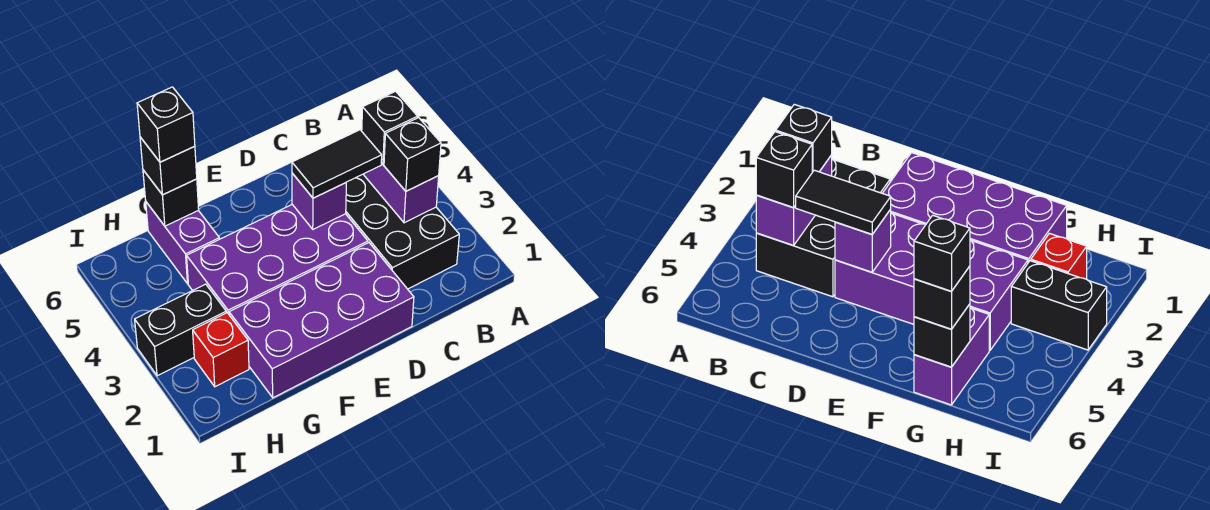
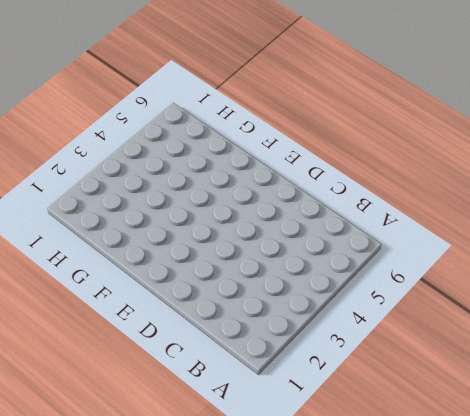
none -> black 2x3 brick [346,174,459,289]
none -> purple 2x4 brick [229,243,414,398]
none -> purple 2x4 brick [187,205,368,314]

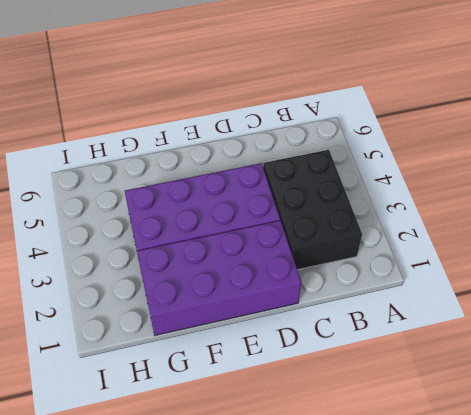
none -> purple 1x2 brick [146,202,219,284]
none -> red 1x1 brick [193,313,249,387]
none -> black 1x2 brick [135,284,226,376]

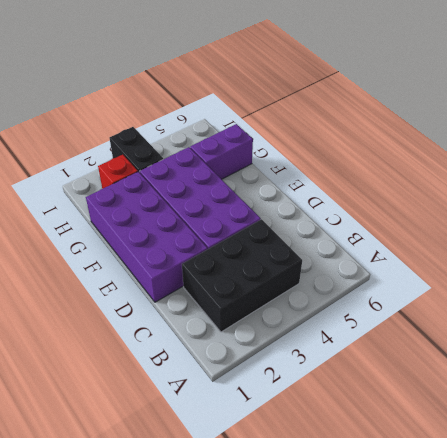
none -> purple 1x2 brick [363,163,439,223]
none -> purple 1x1 brick [292,173,346,229]
none -> black 1x1 brick [143,170,199,226]

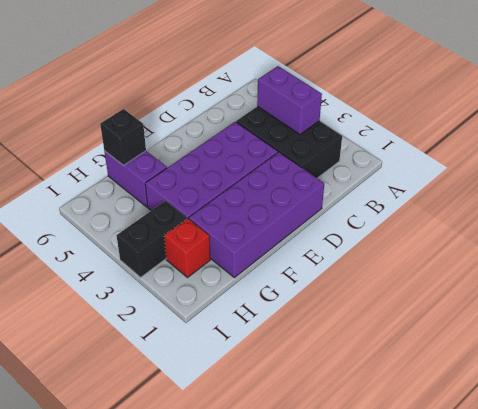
none -> purple 1x1 brick [292,173,346,229]
none -> black 1x1 brick [384,118,441,191]
none -> black 1x1 brick [362,91,418,164]

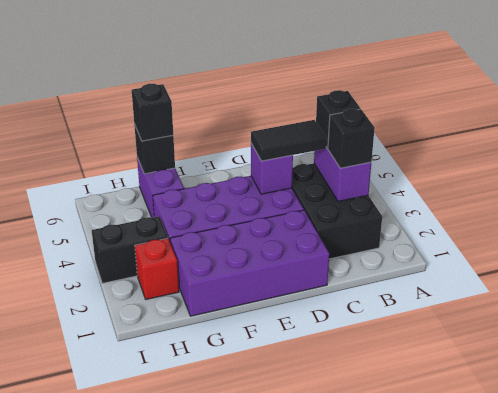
none -> black 1x1 brick [137,87,195,162]

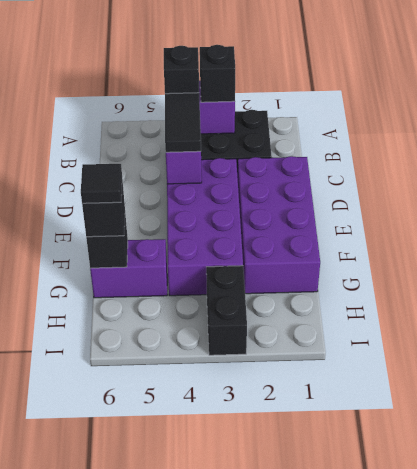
black 1x1 tile [81,164,122,203] -> black 1x1 brick [137,87,195,162]
none -> red 1x1 brick [193,313,249,387]

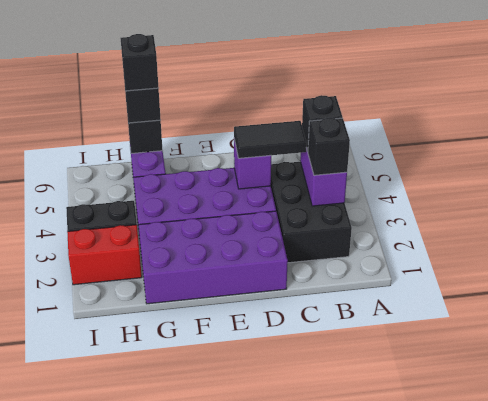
red 1x2 brick [67,225,142,285] -> red 1x1 brick [193,313,249,387]

